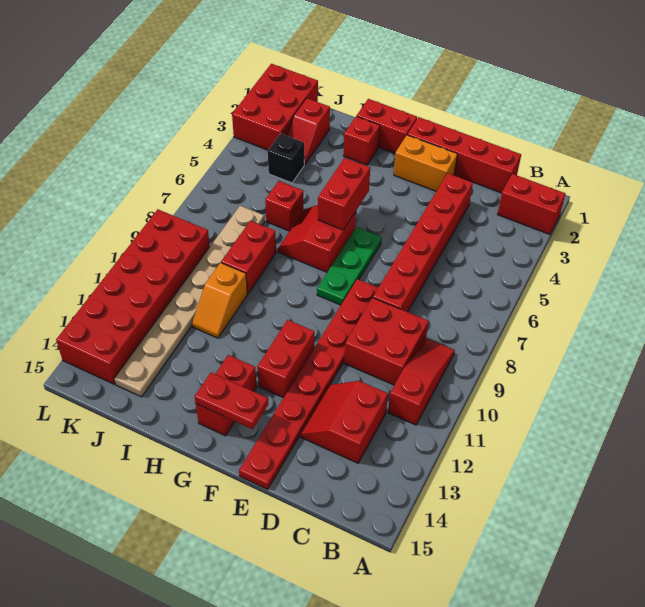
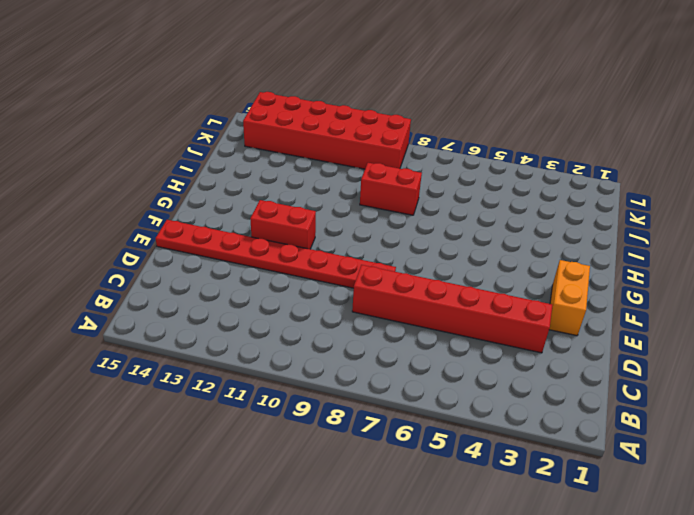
none -> red 1x2 brick [497,174,565,234]
none -> red 1x3 slope [388,339,455,425]
none -> red 1x4 brick [407,117,521,193]

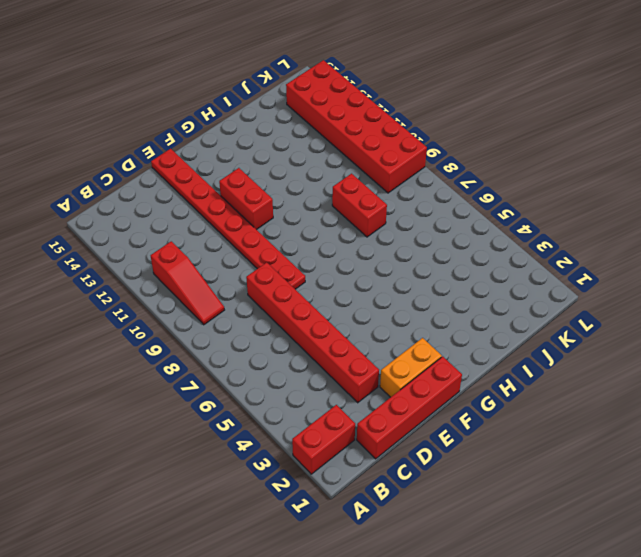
none -> red 2x2 brick [344,298,428,385]
none -> red 2x2 slope [300,381,388,463]
none -> green 1x3 plate [317,227,382,305]

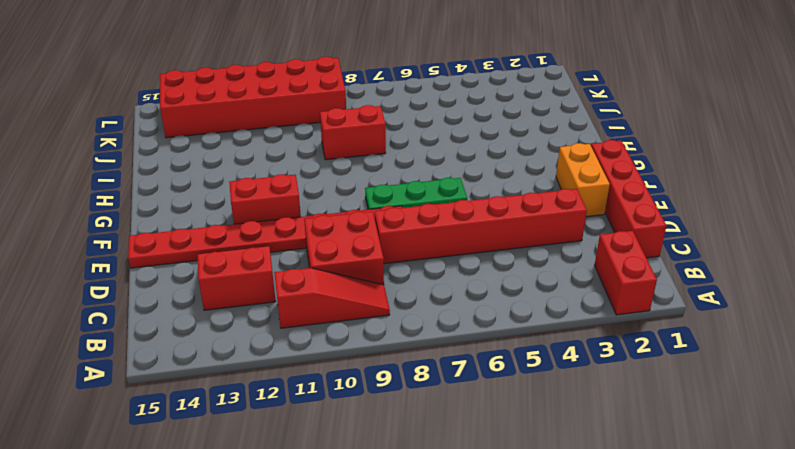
none -> red 1x2 brick [357,99,417,153]
none -> red 2x2 slope [278,205,356,272]
none -> red 1x2 brick [196,355,257,436]

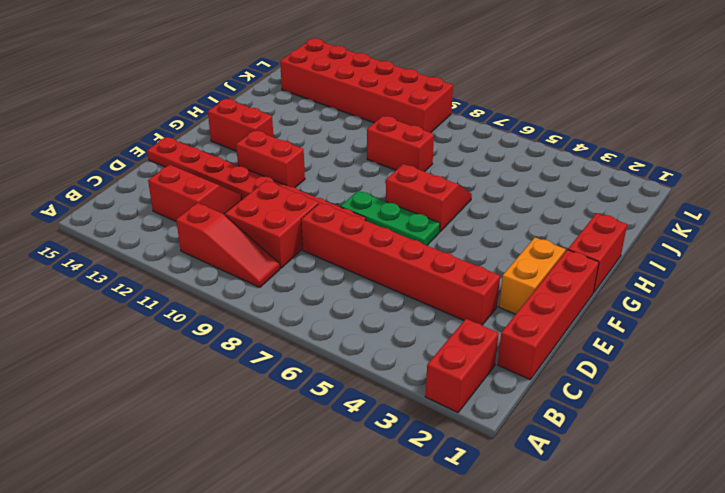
none -> red 1x1 brick [344,116,380,165]
none -> red 1x1 brick [265,181,303,231]
none -> orange 1x2 slope [192,263,247,338]

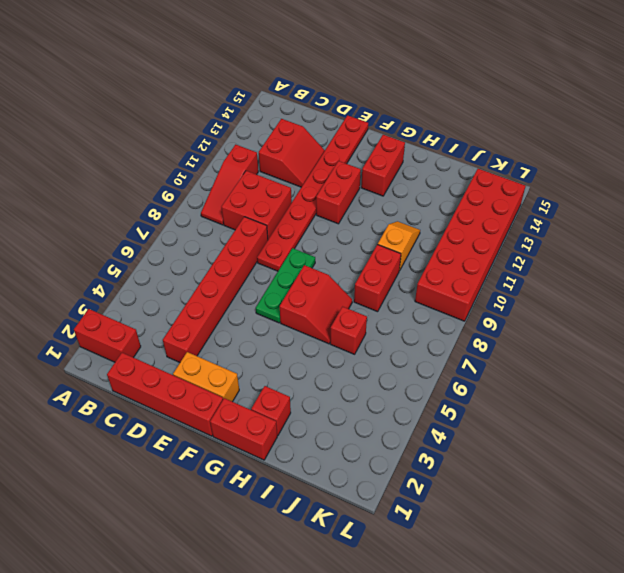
none -> red 1x2 slope [287,98,330,164]
none -> black 1x1 brick [268,134,304,183]
none -> tan 1x8 plate [114,206,264,397]

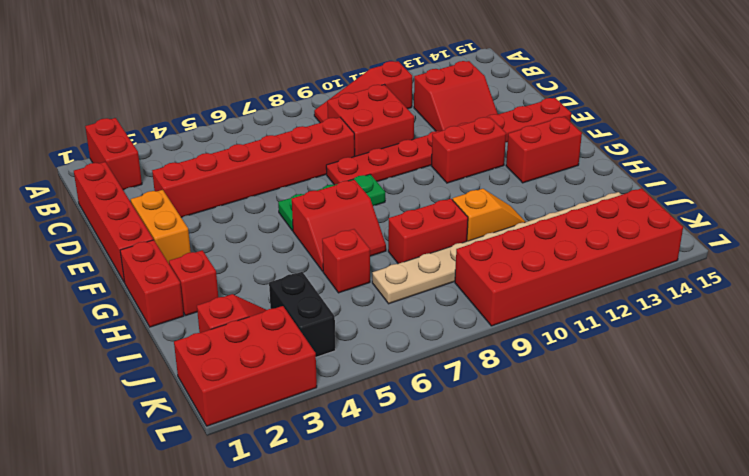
black 1x2 brick [269,272,336,357] -> black 1x1 brick [268,134,304,183]
none -> red 1x2 plate [195,373,268,429]
none -> red 1x2 brick [318,158,370,230]

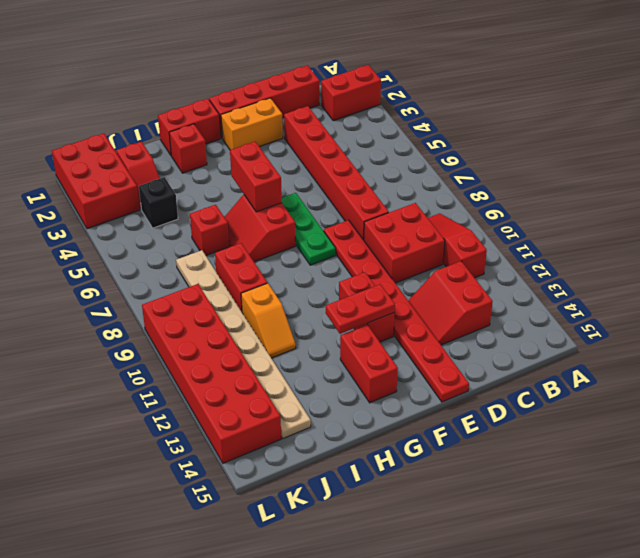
red 1x2 plate [326,284,395,334] -> red 1x2 plate moved to [195,373,268,429]

